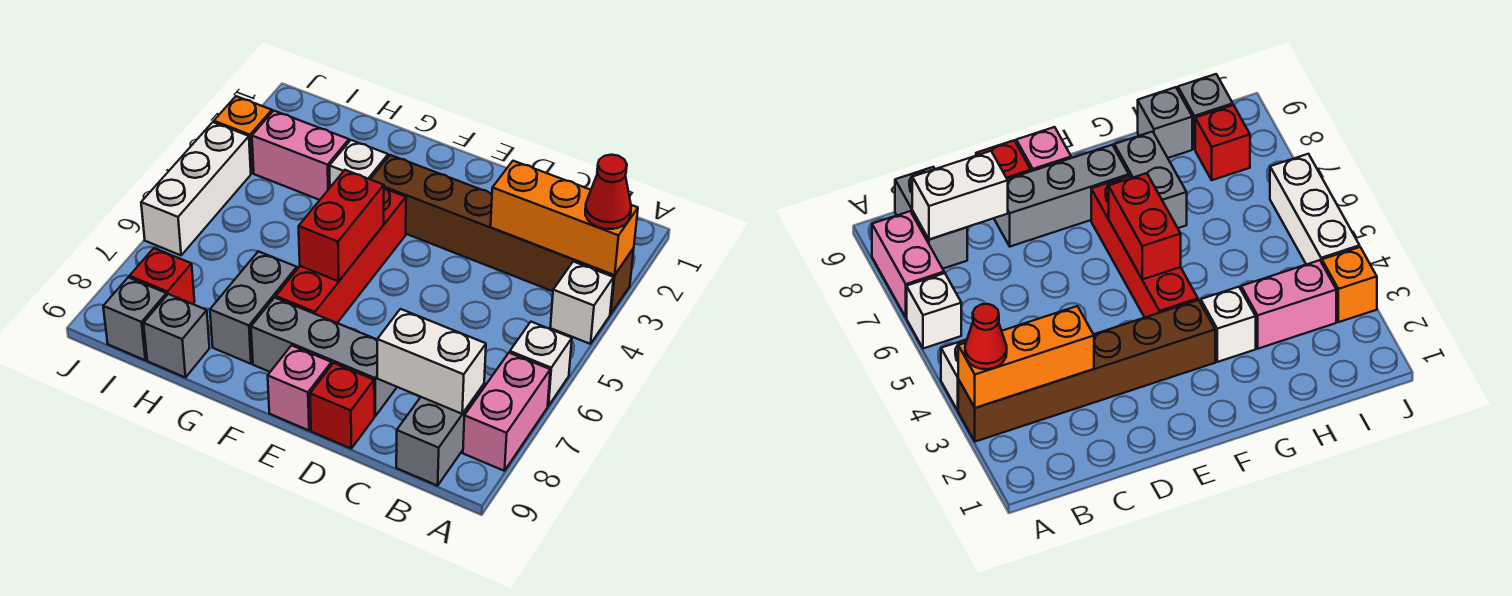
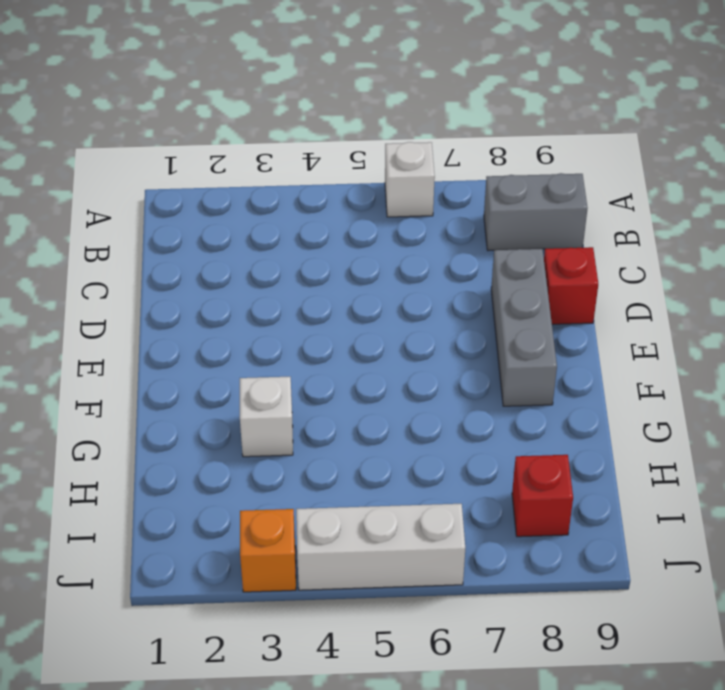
none -> brown 1x6 brick [370,155,634,314]
none -> white 1x1 brick [550,262,614,344]
none -> pink 1x2 brick [463,353,550,471]

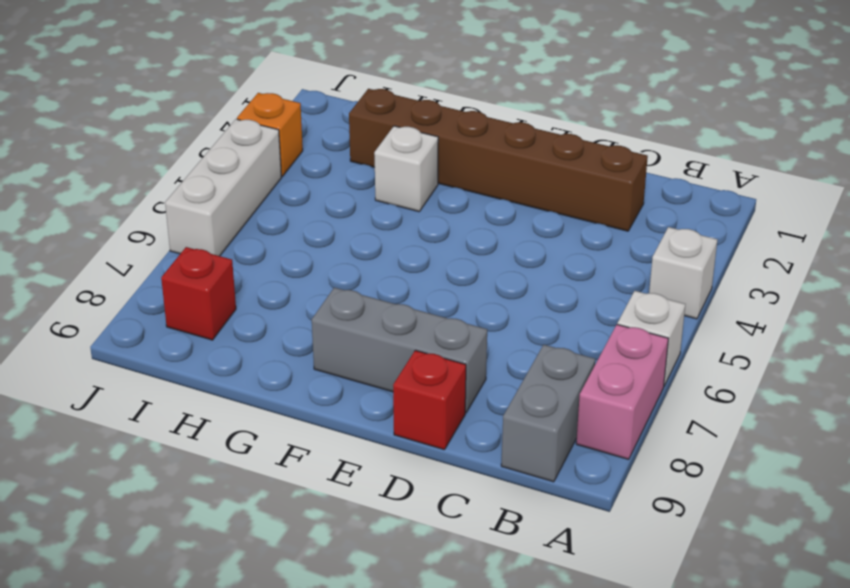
brown 1x6 brick [349,89,648,231] -> brown 1x6 brick moved to [370,155,634,314]
none -> pink 1x1 brick [268,345,332,430]
none -> red 1x4 brick [276,188,406,323]
none -> grey 1x2 brick [210,251,297,364]

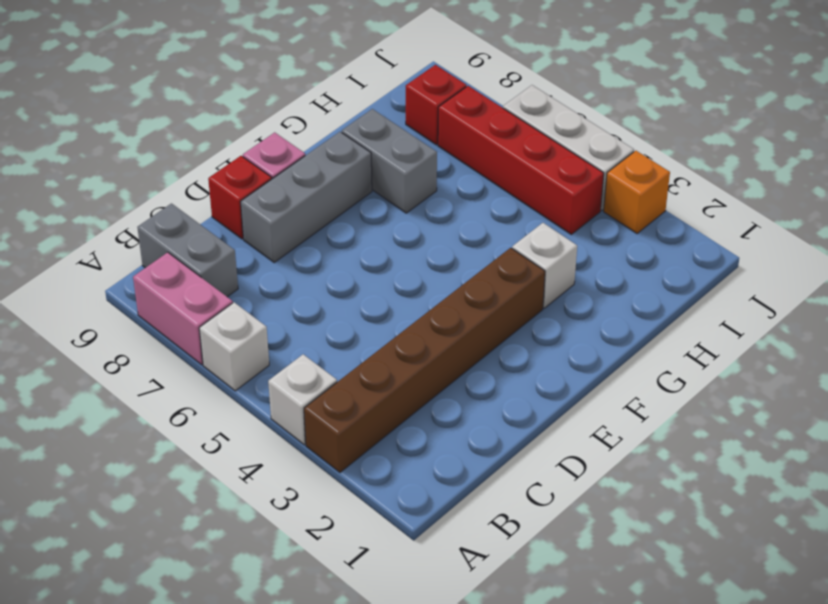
red 1x4 brick [438,86,604,234] -> red 1x4 brick moved to [276,188,406,323]
none -> pink 1x2 brick [252,111,349,200]
none -> grey 1x1 brick [144,294,210,378]
none -> grey 1x1 brick [103,277,166,360]

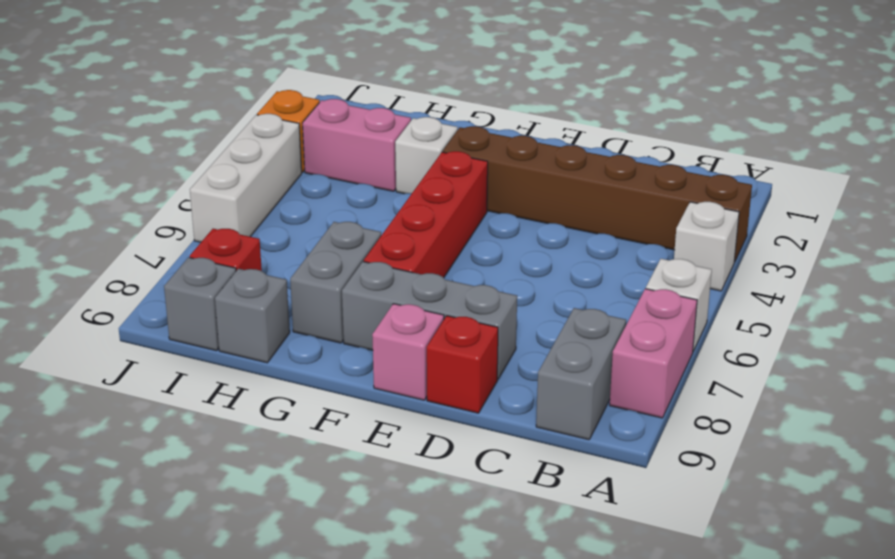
none -> orange 1x3 brick [491,161,638,275]
none -> white 1x2 brick [377,309,486,414]
none -> red 1x2 brick [299,170,384,281]

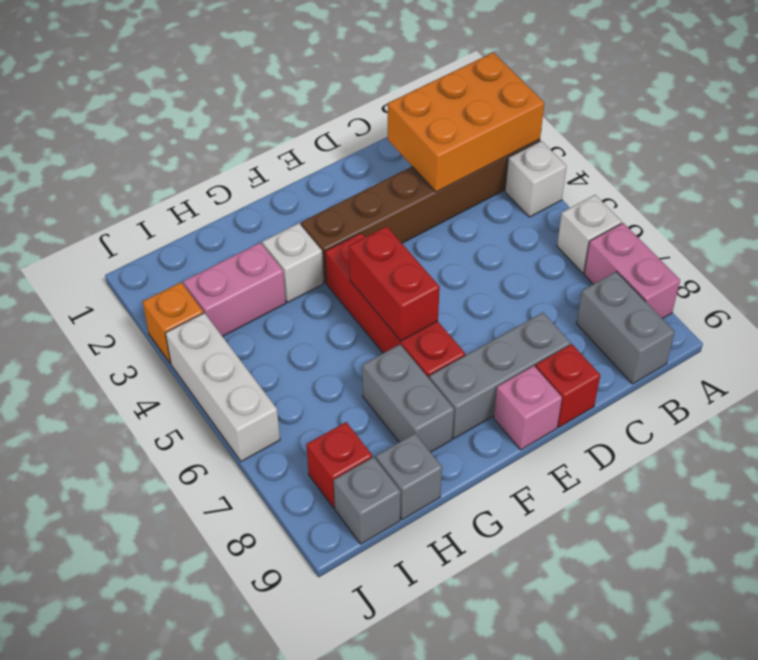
orange 2x3 brick [388,52,544,192] -> orange 1x3 brick [491,161,638,275]
none -> white 1x2 brick [377,309,486,414]
none -> red 1x1 cone [585,155,631,229]

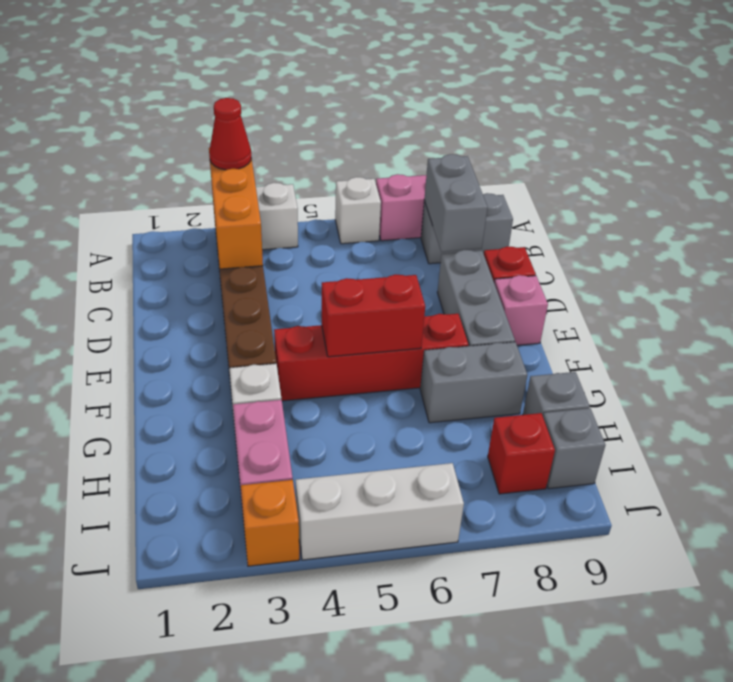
grey 1x2 brick [424,154,488,252] -> white 1x2 brick [377,309,486,414]

